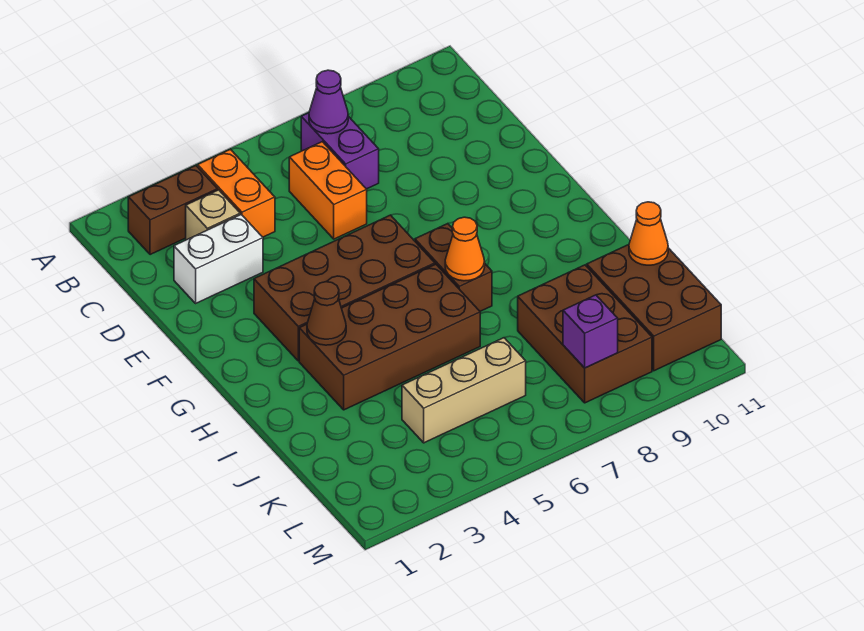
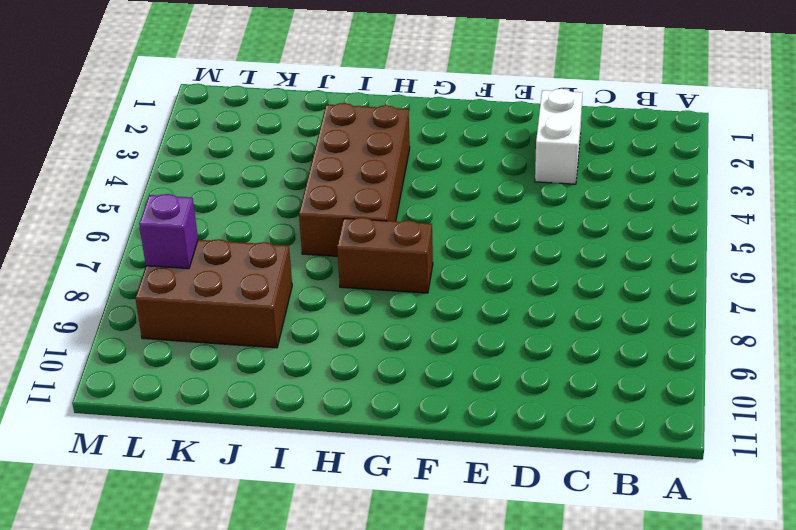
none -> brown 1x2 brick [128,166,218,255]
none -> orange 1x2 brick [198,149,275,237]
none -> purple 1x2 brick [301,113,379,189]

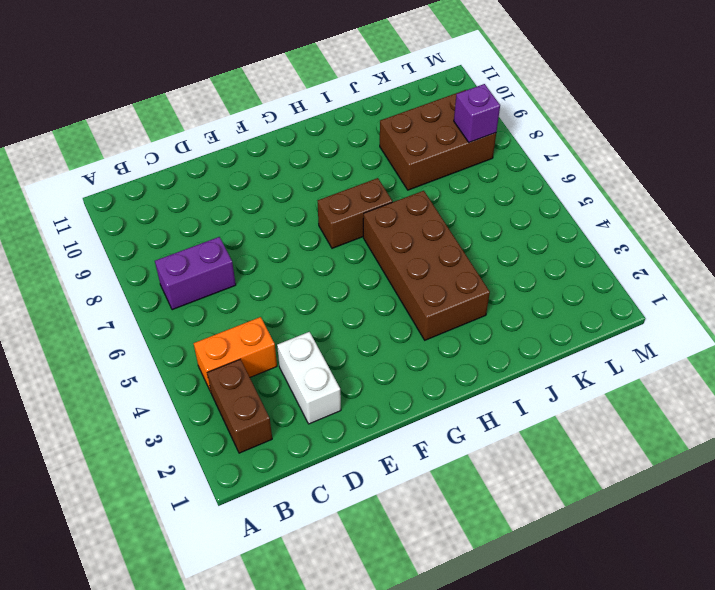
none -> tan 1x1 brick [186,190,240,240]
none -> orange 1x2 brick [289,142,367,239]
none -> brown 2x4 brick [254,215,435,361]

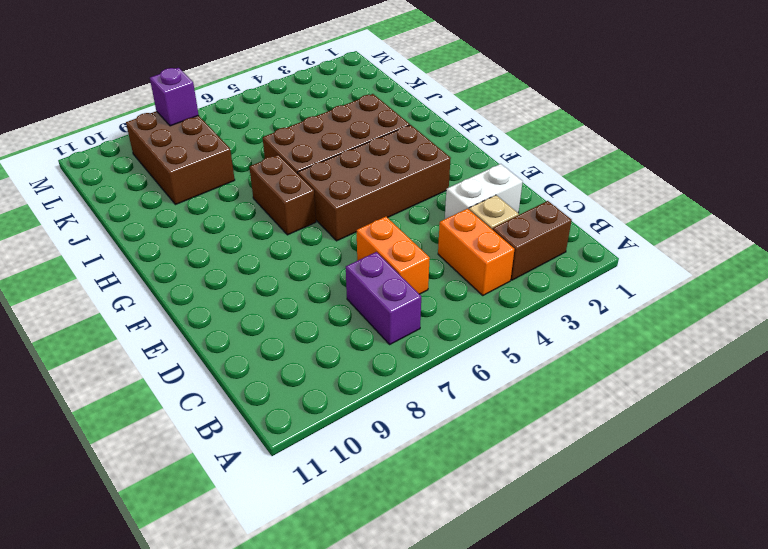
none -> brown 2x3 brick [587,245,721,371]
none -> tan 1x3 brick [402,338,526,443]
none -> purple 1x1 cone [309,70,348,134]

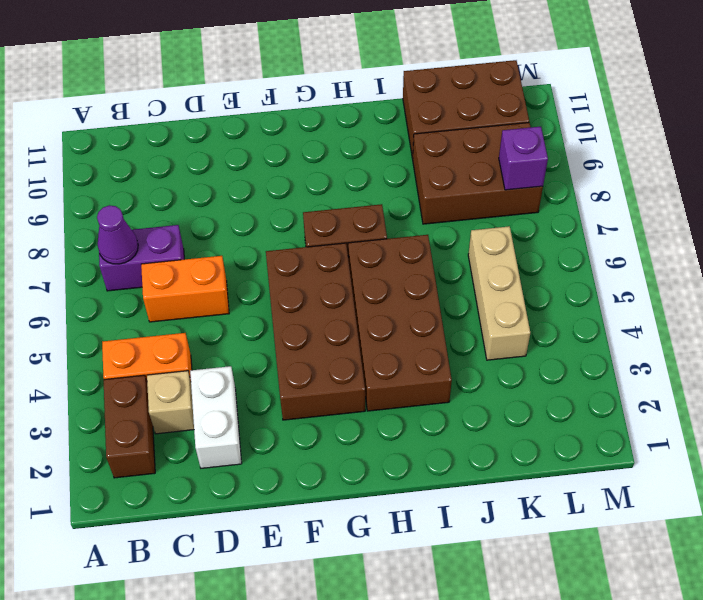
none -> brown 1x1 cone [307,282,346,345]
none -> orange 1x1 cone [445,217,485,281]
none -> orange 1x1 cone [629,202,668,265]

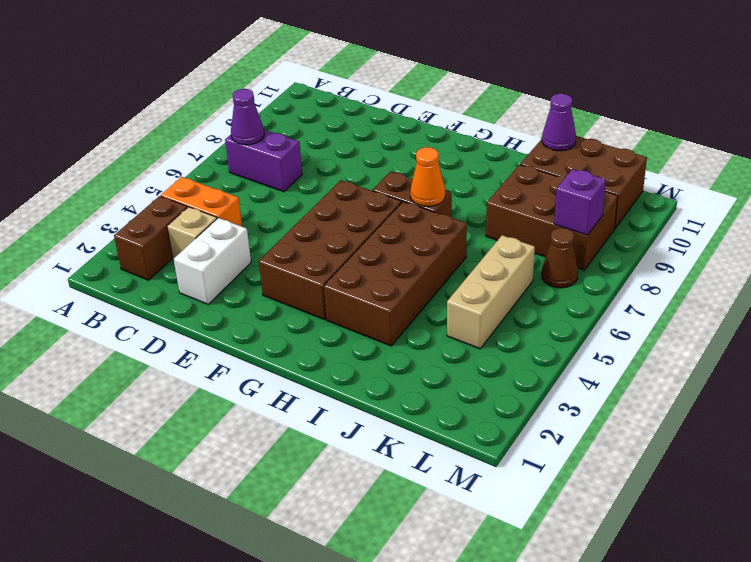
purple 1x1 cone [542,94,576,151] -> orange 1x1 cone [629,202,668,265]
brown 1x1 cone [542,228,578,288] -> brown 1x1 cone moved to [307,282,346,345]
none -> orange 1x2 brick [289,142,367,239]

